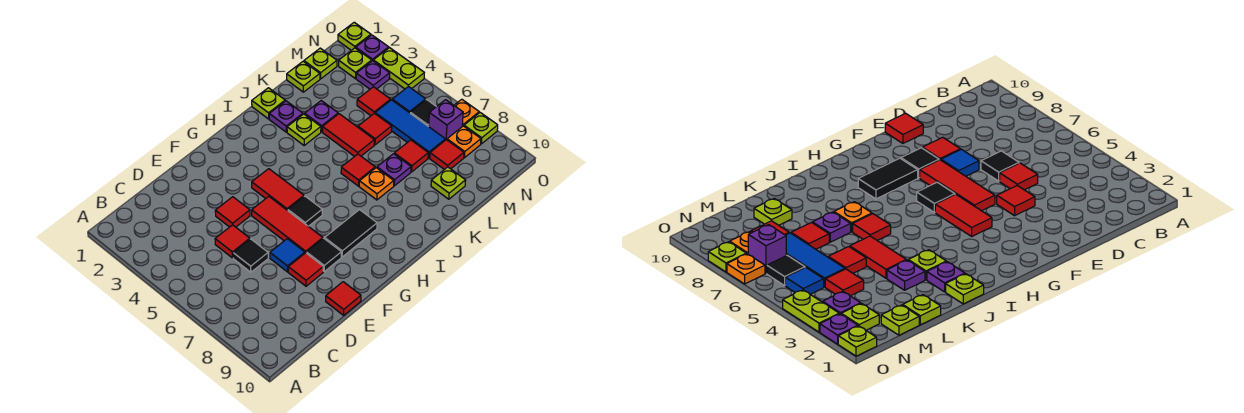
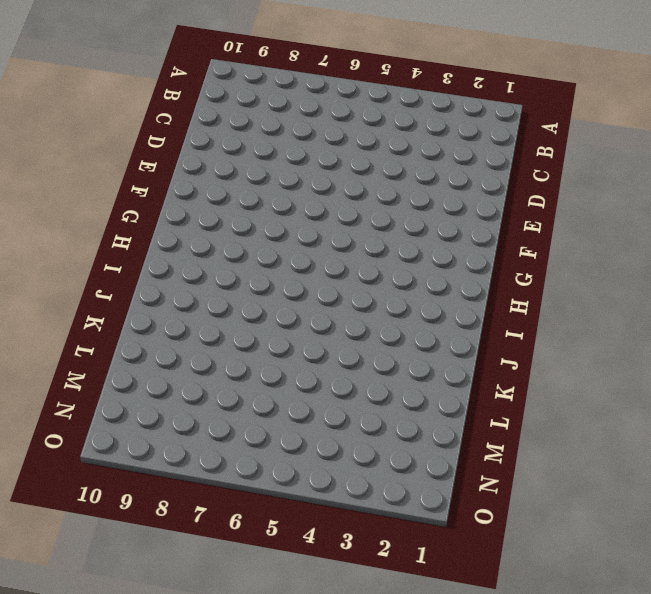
none -> red 1x1 tile [215,225,250,258]
none -> black 1x1 tile [233,239,268,272]
none -> red 1x1 tile [215,197,250,227]
none -> blue 1x1 tile [270,239,305,272]

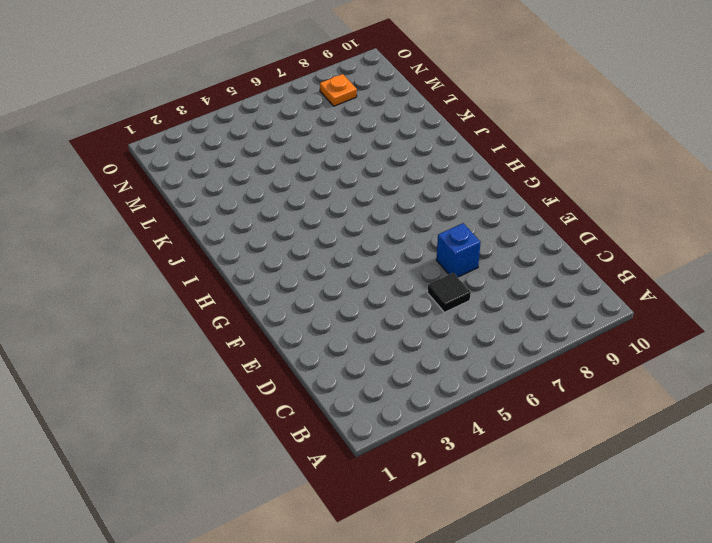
blue 1x1 brick [436,223,481,277] -> blue 1x1 tile [270,239,305,272]
none -> red 1x1 tile [215,225,250,258]
none -> red 1x1 tile [215,197,250,227]
none -> red 1x1 tile [288,253,323,286]
none -> red 1x1 tile [326,282,361,315]

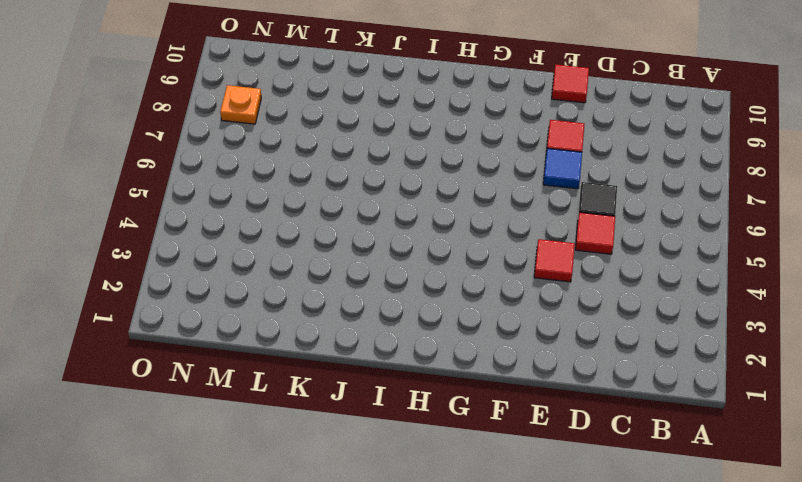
none -> red 1x3 tile [252,197,323,253]
none -> black 1x1 tile [307,238,341,271]
none -> red 1x2 tile [252,169,304,210]
none -> black 1x1 tile [288,196,322,226]

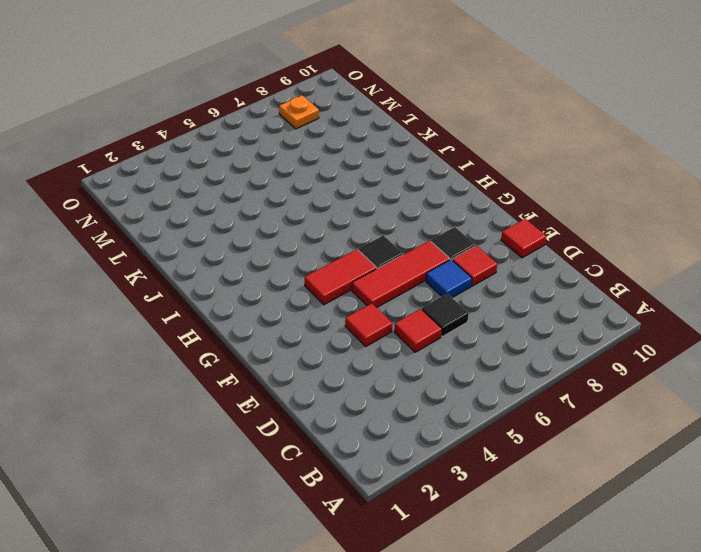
none -> black 1x2 tile [325,210,377,257]
none -> lime 1x1 plate [252,88,285,119]
none -> purple 1x1 plate [269,101,303,132]
none -> lime 1x1 plate [287,114,321,145]

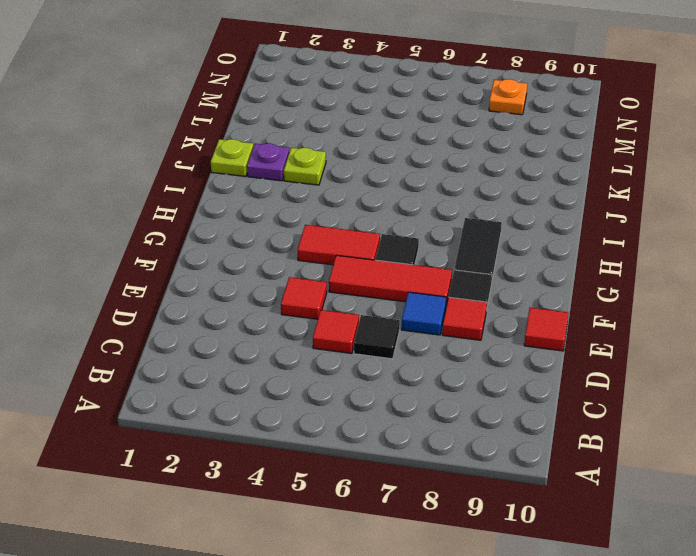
none -> red 1x1 tile [341,154,375,186]
none -> orange 1x1 plate [359,168,394,200]
none -> purple 1x1 plate [305,101,338,132]
none -> red 1x2 tile [323,114,374,157]

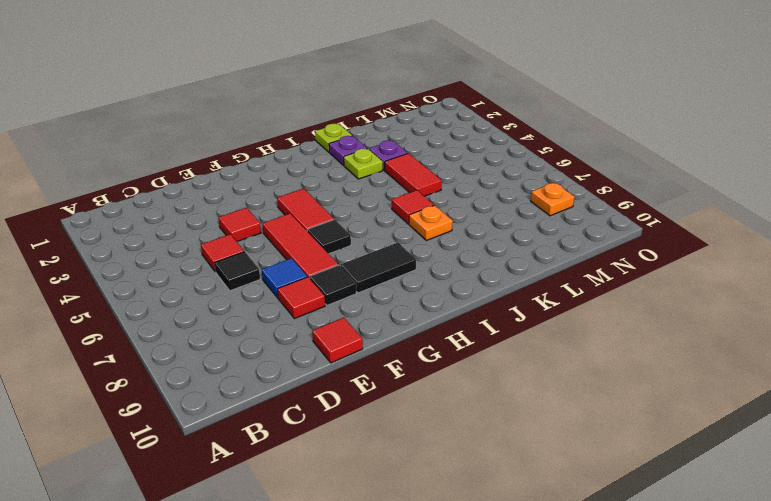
none -> purple 1x1 plate [377,154,411,186]
none -> lime 1x1 plate [287,61,320,92]
none -> red 1x1 tile [358,113,392,145]
none -> red 1x1 tile [394,140,428,172]

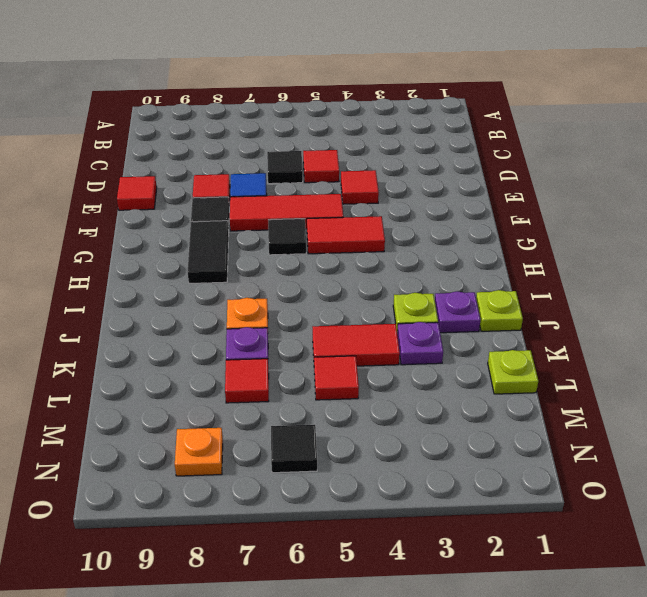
none -> red 1x1 tile [341,154,375,186]
none -> lime 1x1 plate [431,167,466,199]
none -> lime 1x1 plate [304,48,337,79]
none -> red 1x1 tile [357,87,391,116]

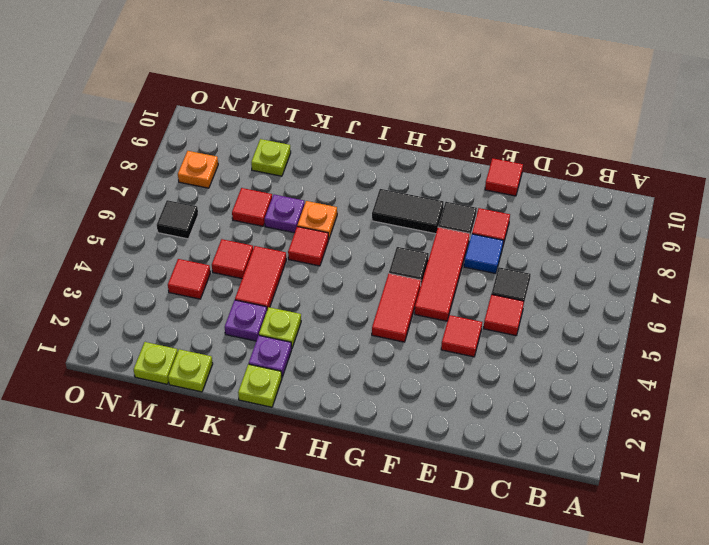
none -> blue 1x3 tile [375,100,445,158]
none -> red 1x1 tile [430,140,464,170]
none -> lime 1x1 plate [339,48,372,79]
none -> purple 1x1 plate [356,61,390,89]

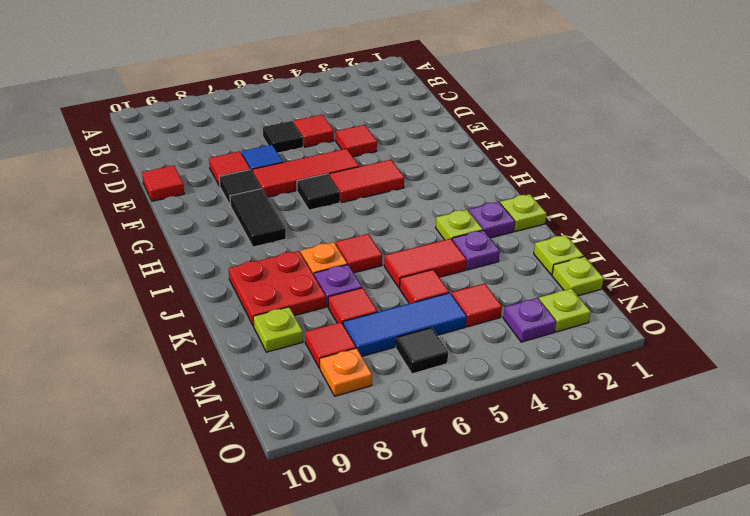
red 2x2 plate [229,251,326,326] -> none
none -> blue 1x1 tile [392,86,426,113]
none -> purple 1x1 brick [429,100,463,140]
none -> lime 1x1 plate [338,22,371,50]
none -> purple 1x1 plate [356,35,389,61]

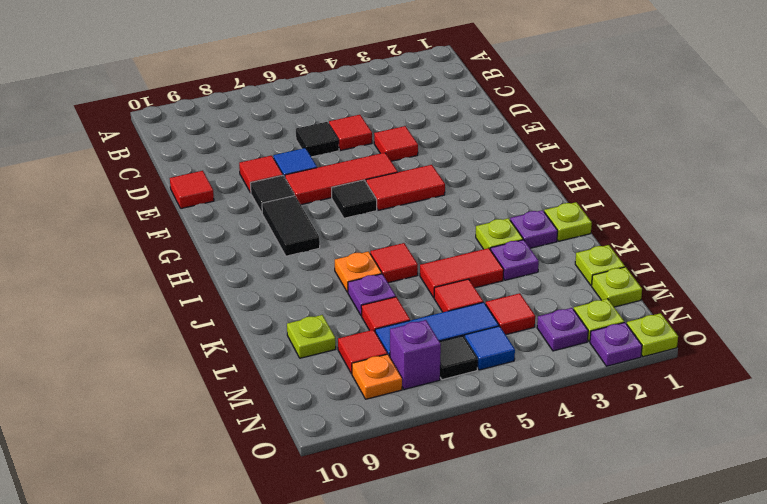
none -> lime 1x2 plate [373,48,424,89]
none -> orange 1x1 plate [454,99,479,126]
none -> lime 1x1 plate [464,113,498,144]

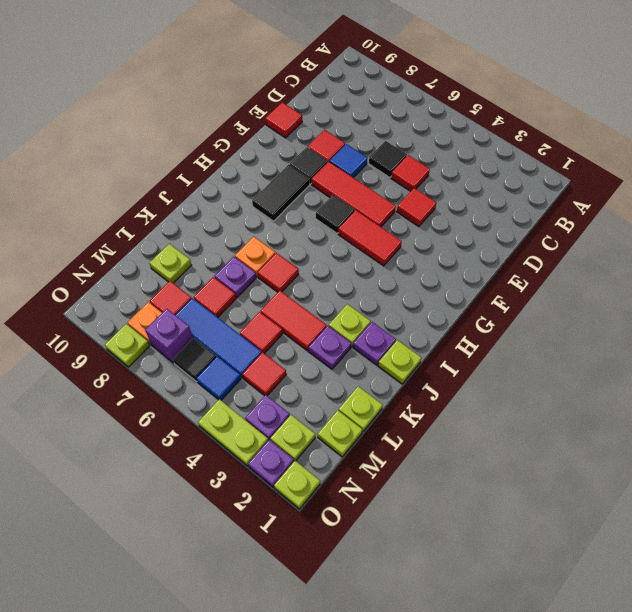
none -> orange 1x1 plate [454,99,479,126]

